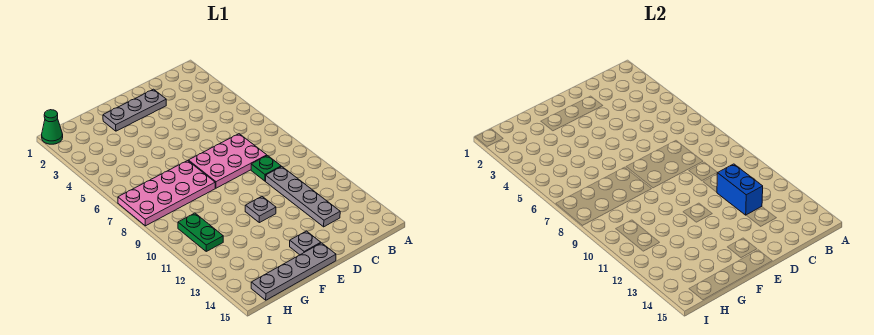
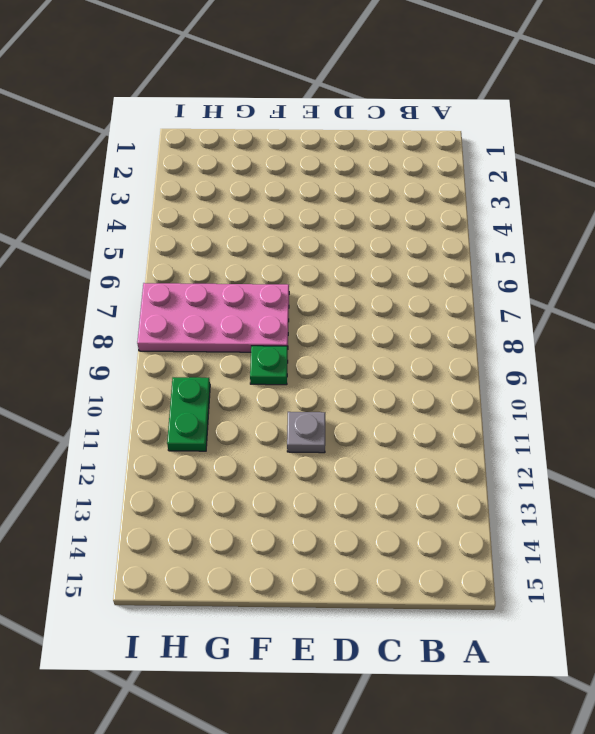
green 1x1 plate [250,346,288,385] -> green 1x1 plate moved to [251,156,281,181]
none -> pink 2x3 plate [188,134,267,188]
none -> grey 1x4 plate [266,166,340,227]

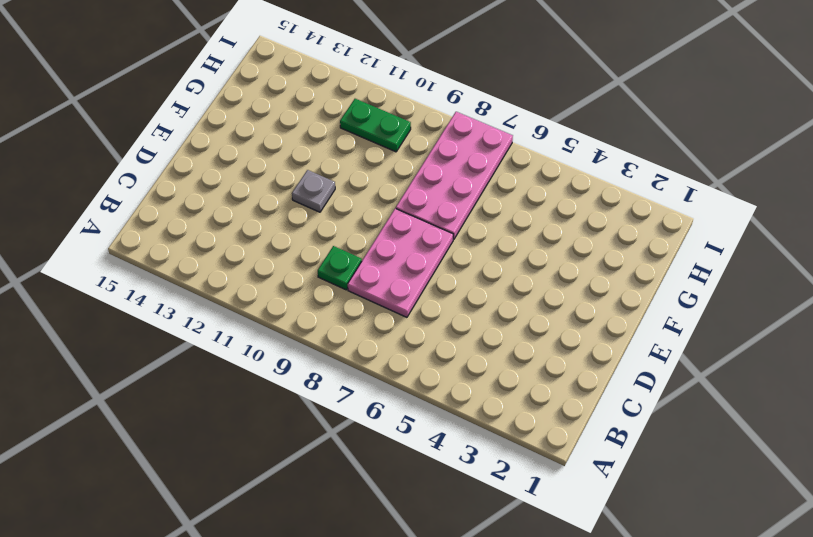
none -> grey 1x4 plate [266,166,340,227]
none -> grey 1x3 plate [103,89,166,131]

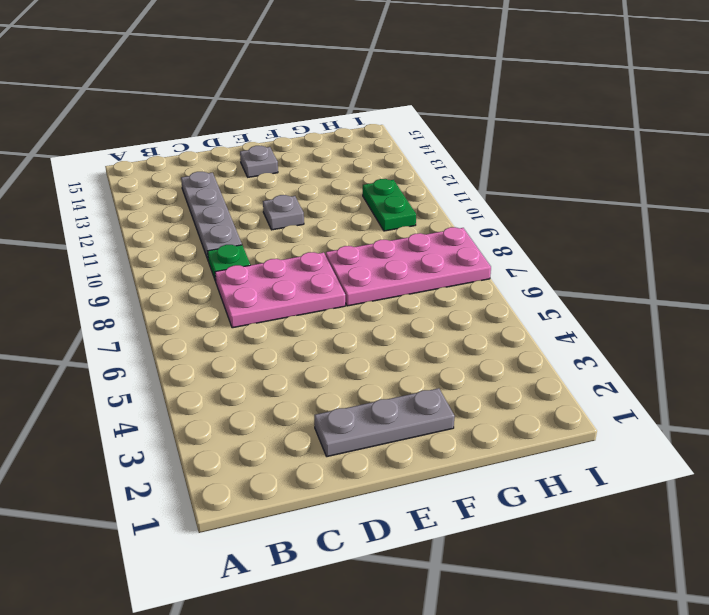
none -> grey 1x4 plate [251,243,336,300]
none -> green 1x1 cone [42,110,63,144]

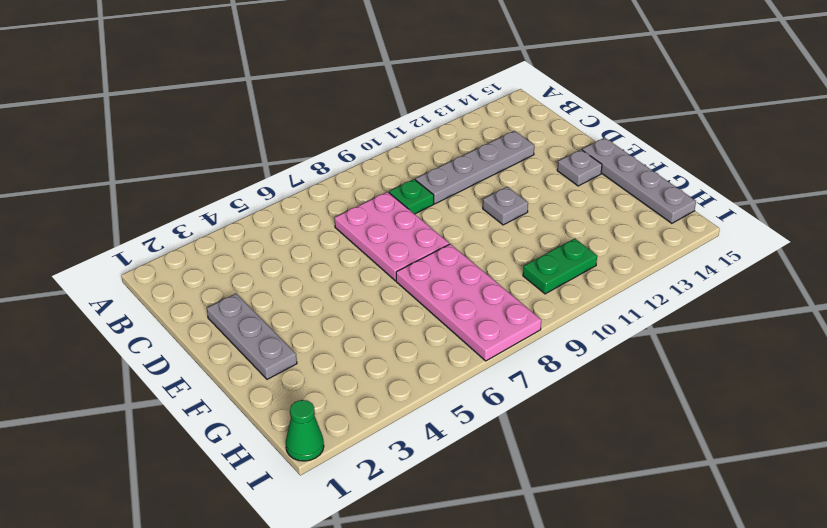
none -> blue 1x2 brick [717,164,763,215]

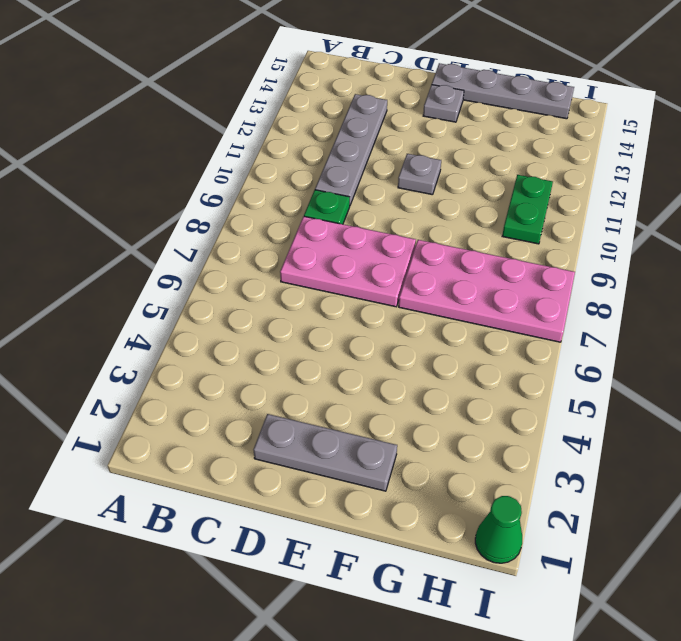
none -> blue 1x2 brick [717,164,763,215]

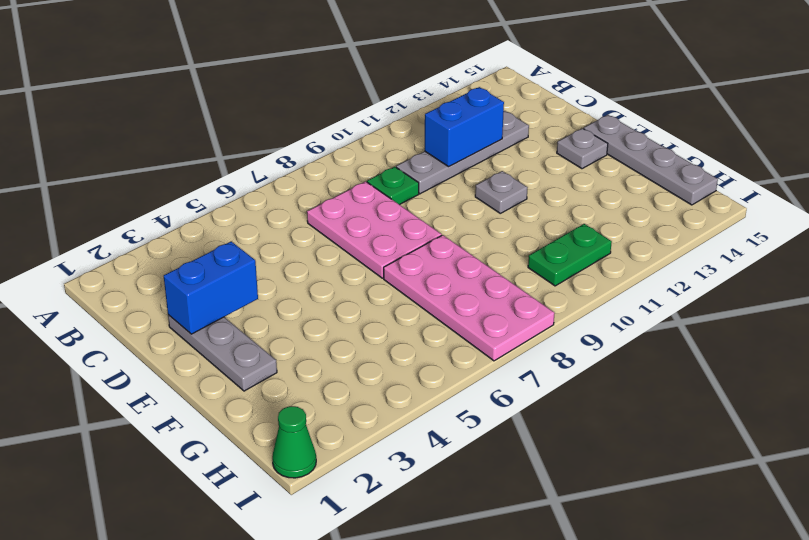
blue 1x2 brick [164,241,258,334] -> none

